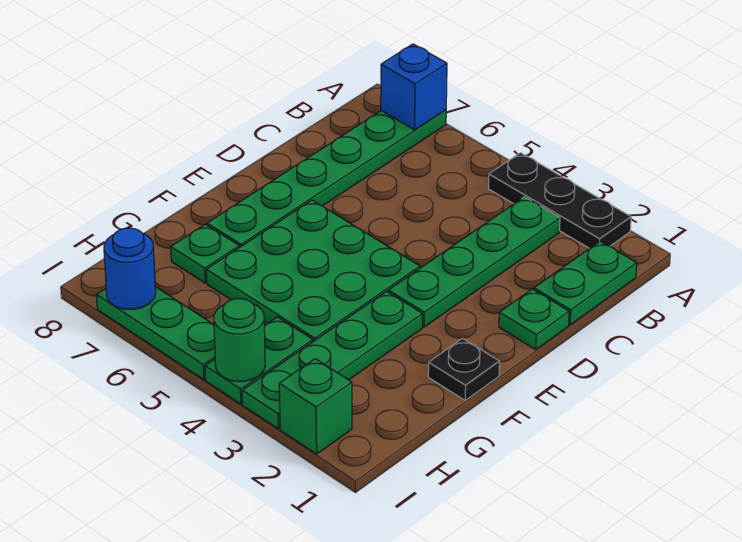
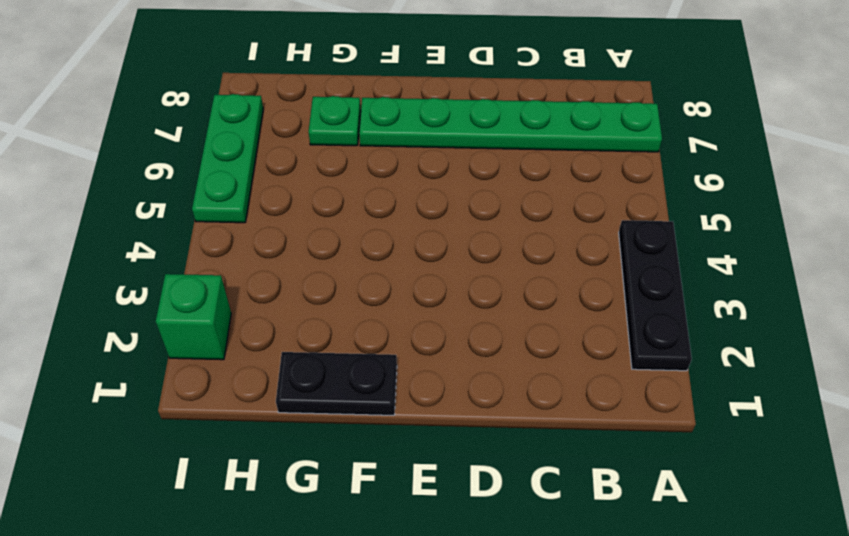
black 1x2 plate [276,352,397,415] -> black 1x1 plate [428,338,499,400]
none -> green 1x2 plate [534,241,637,325]
none -> green 1x4 plate [388,197,560,327]
none -> green 1x1 plate [499,289,569,350]

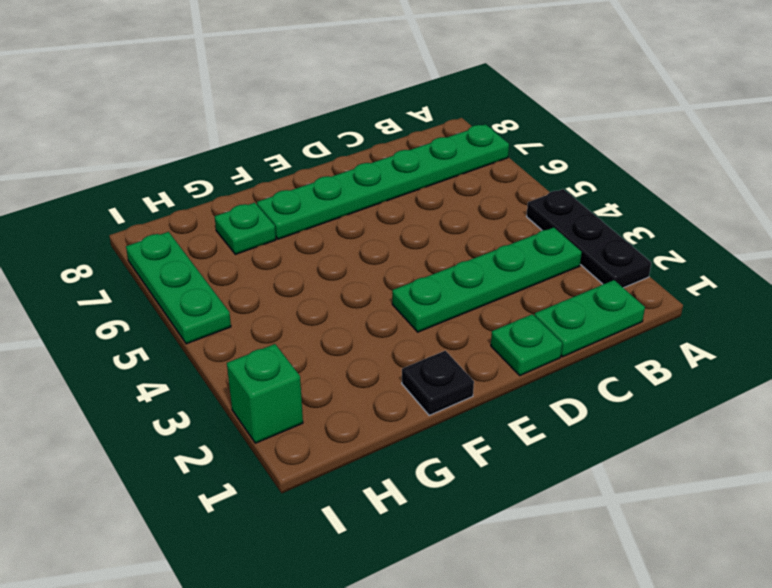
none -> green 3x3 plate [206,200,420,341]
none -> green 1x4 plate [242,291,422,429]
none -> green 1x2 plate [205,317,313,404]

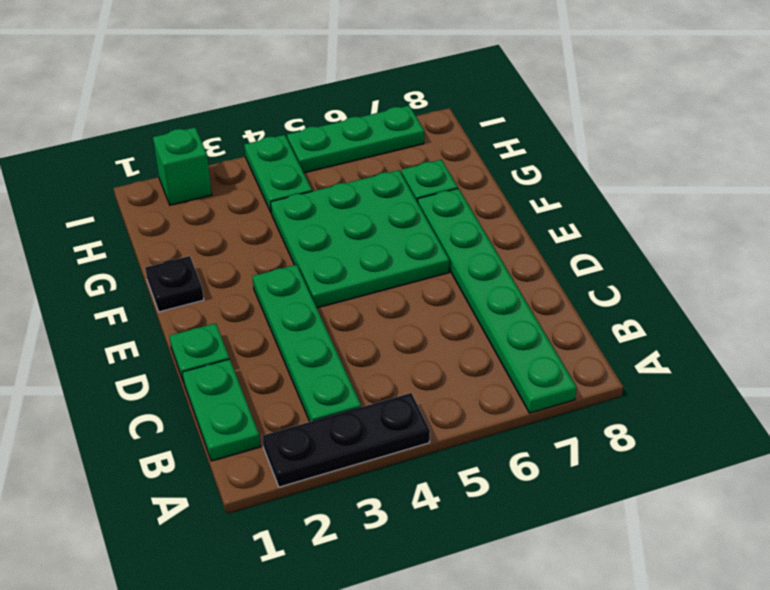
none -> green 1x4 plate [242,291,422,429]
none -> blue 1x1 brick [381,44,447,130]
none -> green 1x1 round brick [214,299,265,381]

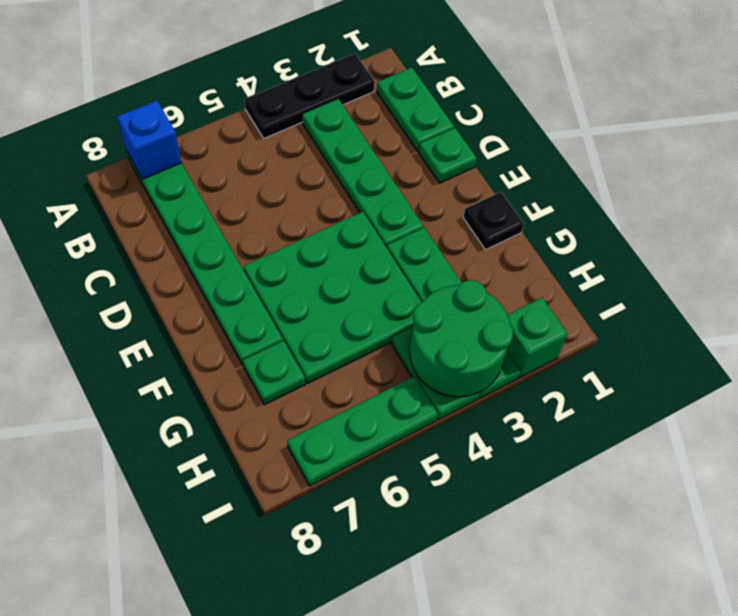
green 2x2 round brick [410,280,513,397] -> green 1x1 round brick [214,299,265,381]
none -> blue 1x1 round brick [104,228,156,309]

